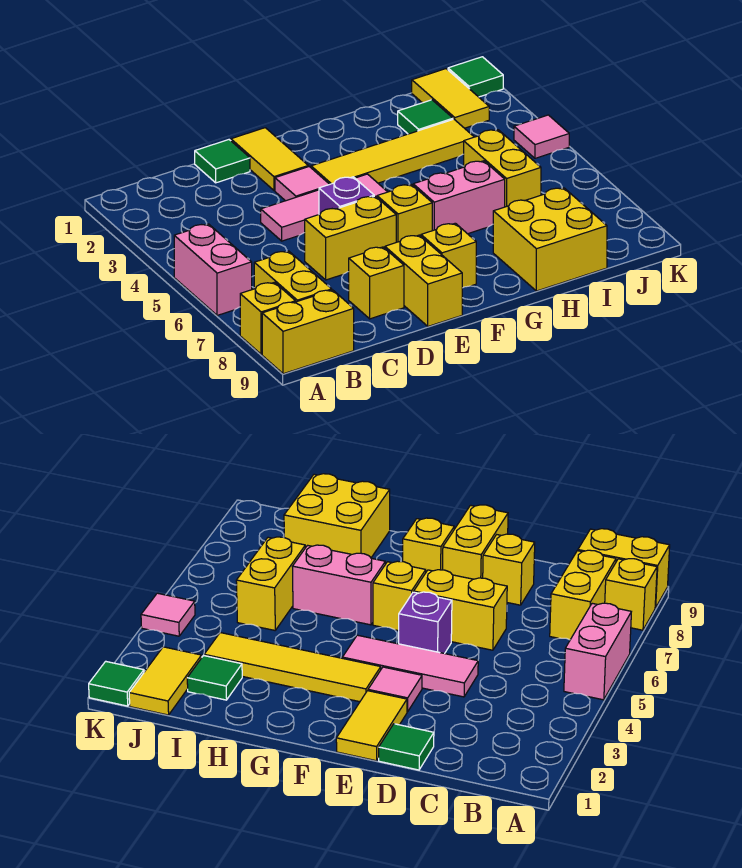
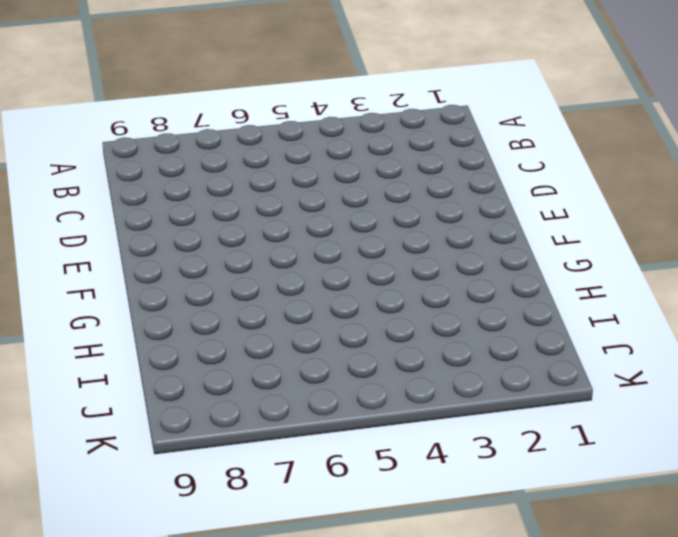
none -> pink 1x2 brick [174,224,252,315]
none -> yellow 1x1 brick [240,282,296,354]
none -> yellow 1x2 brick [262,290,354,374]

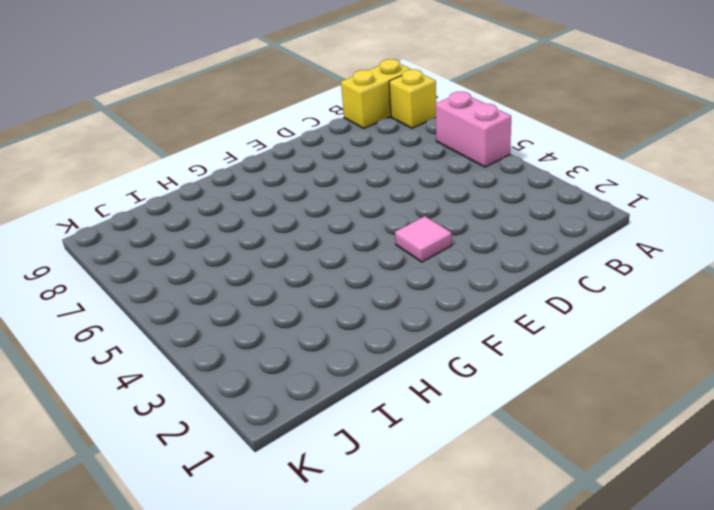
none -> yellow 1x2 brick [254,251,332,302]
none -> green 1x1 tile [195,140,250,183]
none -> pink 1x3 tile [261,174,387,241]

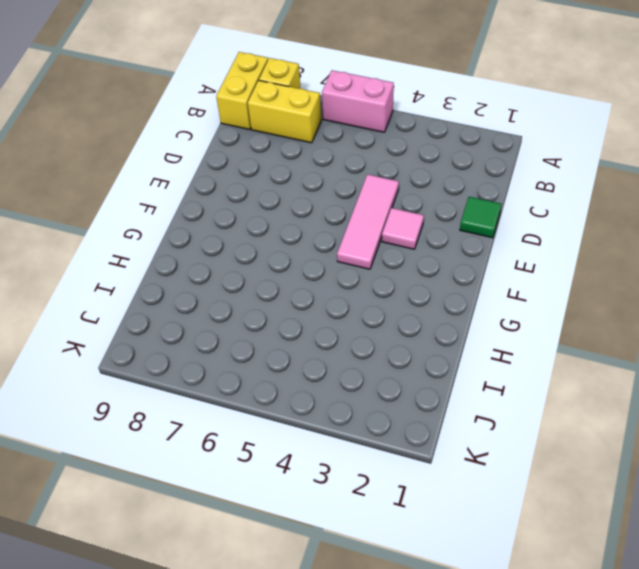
none -> yellow 1x2 brick [305,196,396,280]
none -> yellow 1x1 brick [349,247,404,319]
none -> yellow 1x2 tile [231,128,308,190]

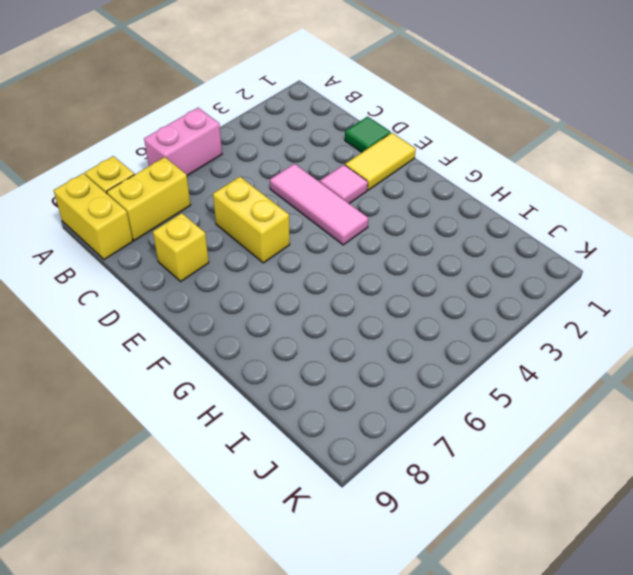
none -> purple 1x1 brick [319,177,374,214]
none -> yellow 1x2 brick [385,235,462,326]
none -> yellow 1x4 tile [311,119,474,184]

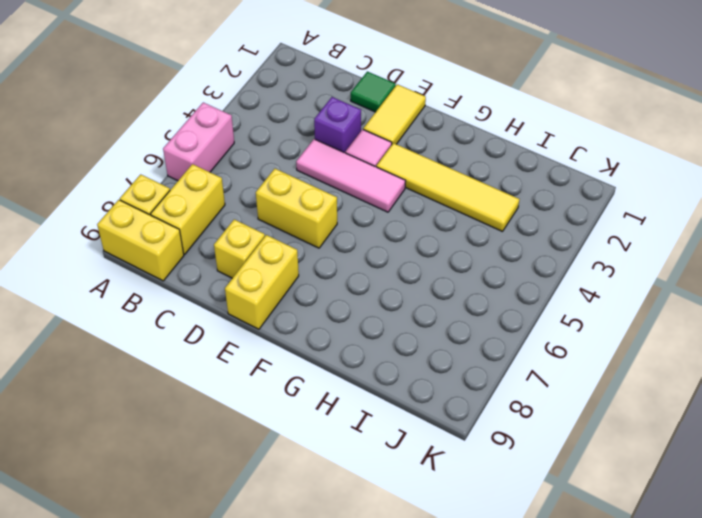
purple 1x1 brick [314,97,361,153] -> purple 1x1 brick moved to [319,177,374,214]
none -> yellow 1x1 brick [377,184,432,242]
none -> yellow 1x1 brick [421,223,476,288]
none -> pink 1x2 brick [413,161,505,234]

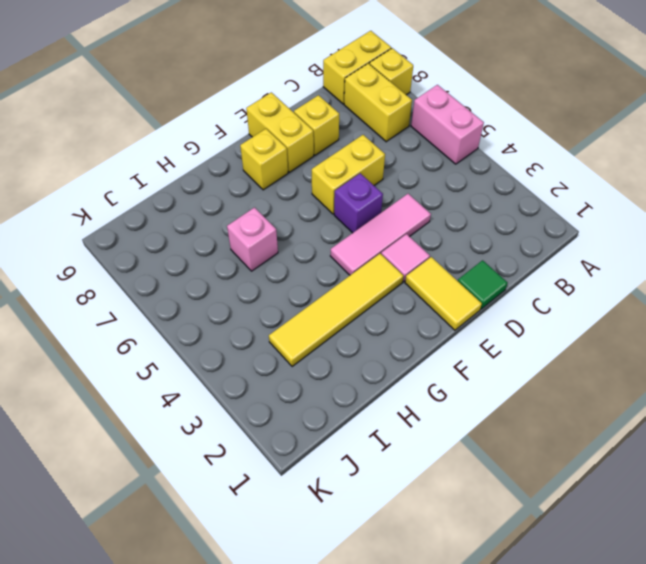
pink 1x1 brick [227,208,278,271] -> pink 1x2 brick [413,161,505,234]
none -> yellow 1x1 brick [377,184,432,242]
none -> yellow 2x2 brick [493,188,607,291]
none -> green 1x1 tile [398,100,453,134]

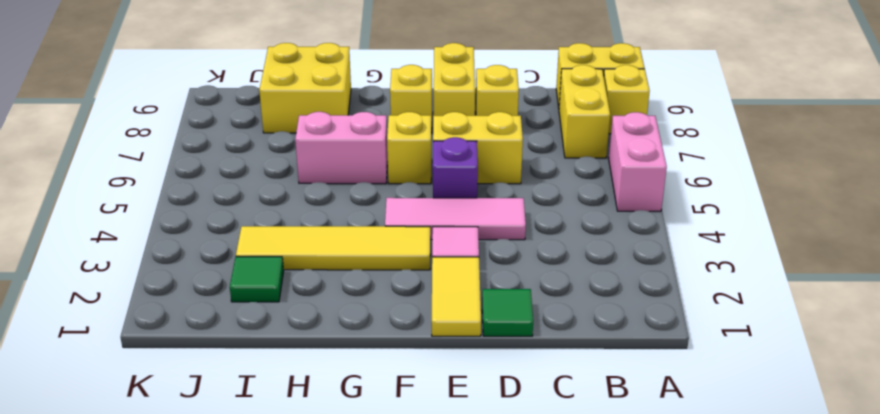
none -> yellow 1x2 brick [464,130,541,207]
none -> yellow 1x2 tile [412,69,489,128]
none -> green 1x1 tile [448,57,503,97]

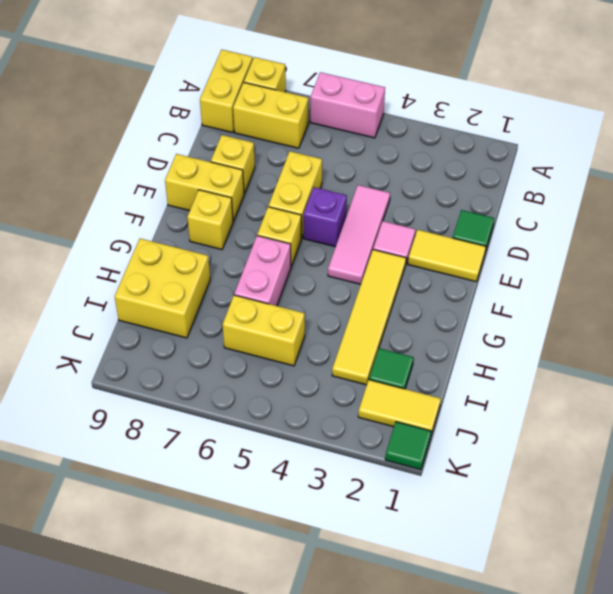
none -> pink 1x1 tile [514,115,569,158]

